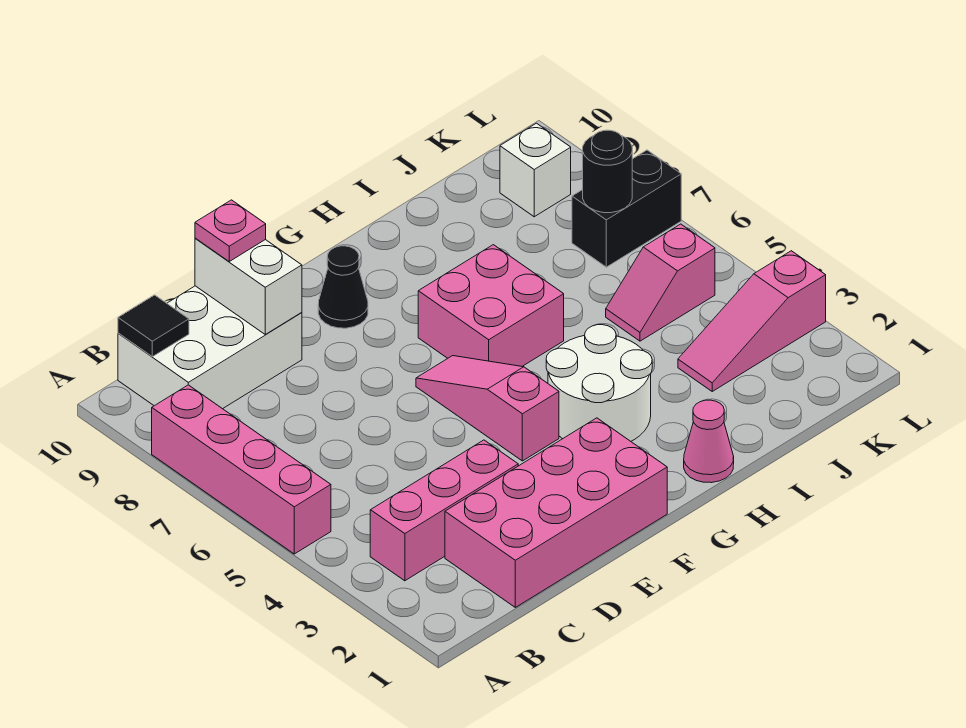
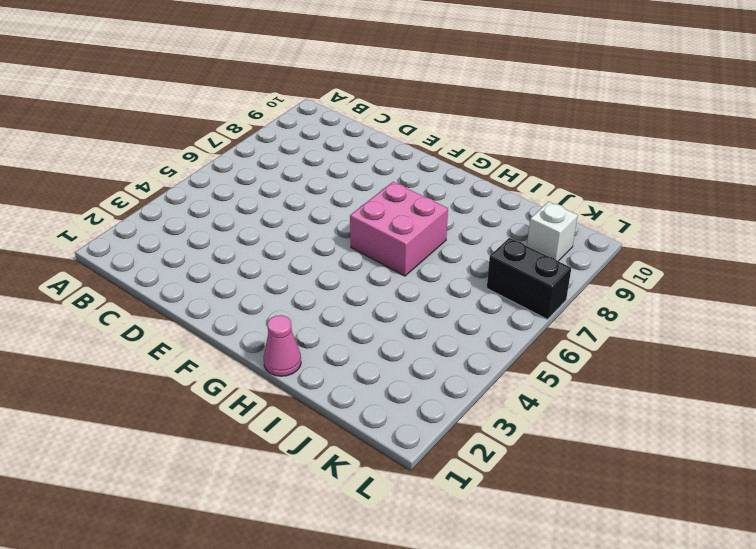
none -> pink 1x4 brick [152,385,331,554]
none -> pink 1x3 brick [370,440,518,581]
none -> white 2x3 brick [118,286,302,409]

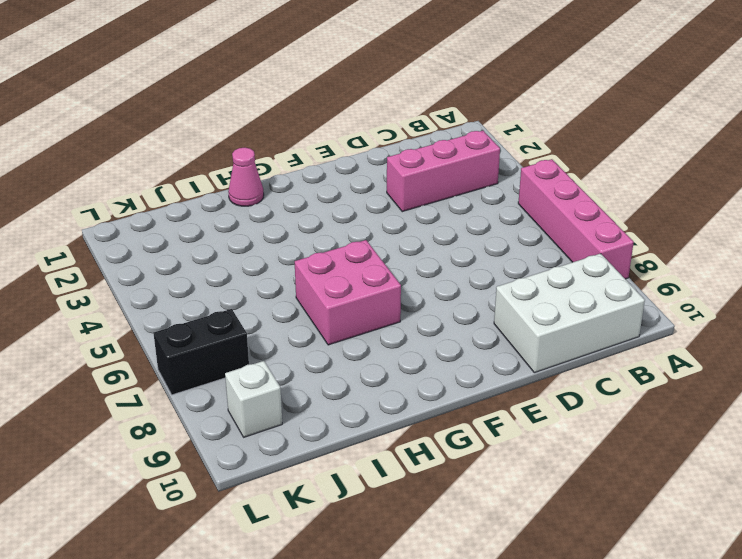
none -> pink 2x4 brick [445,418,667,607]
none -> pink 1x3 slope [416,356,559,461]
none -> black 1x1 cone [318,246,368,328]

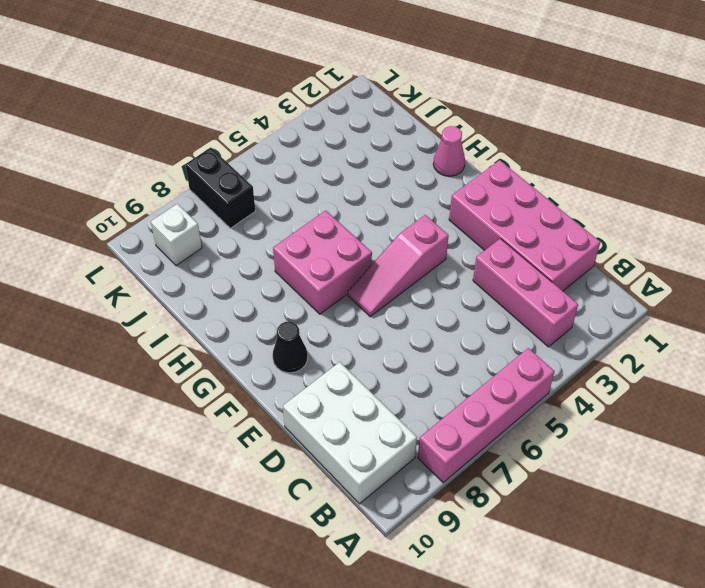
none -> white 2x2 round brick [546,325,652,441]
none -> pink 1x3 slope [678,251,826,391]
none -> pink 1x2 slope [606,224,715,341]

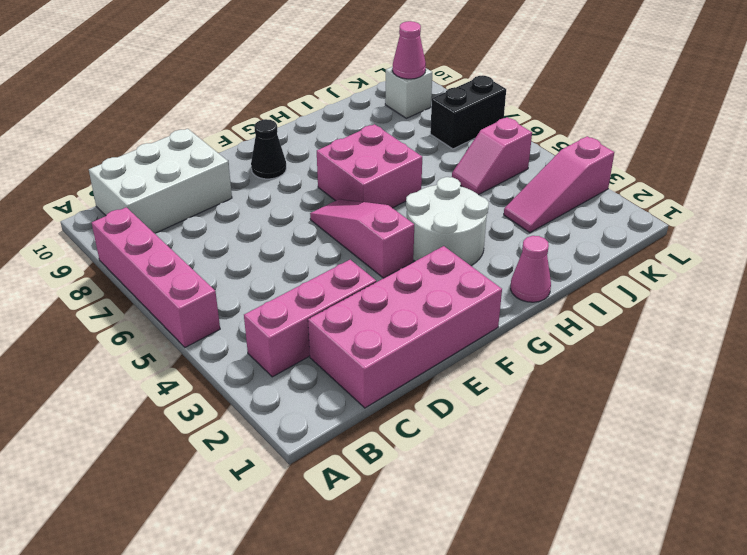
pink 1x1 cone [393,21,426,79] -> none
none -> black 1x1 tile [118,295,189,357]
none -> white 1x2 brick [195,238,302,334]
none -> black 1x1 round brick [583,130,632,213]

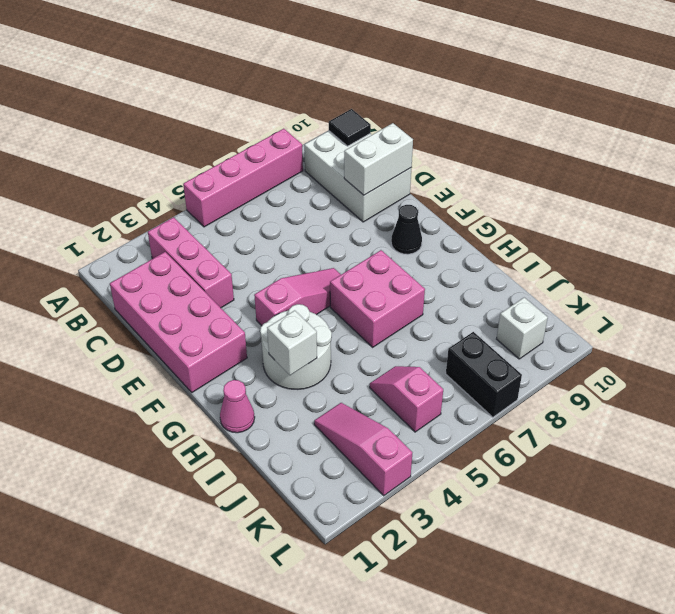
white 1x1 brick [267,310,317,375] -> none
none -> black 1x1 round brick [583,130,632,213]
none -> pink 1x1 plate [195,200,266,261]

